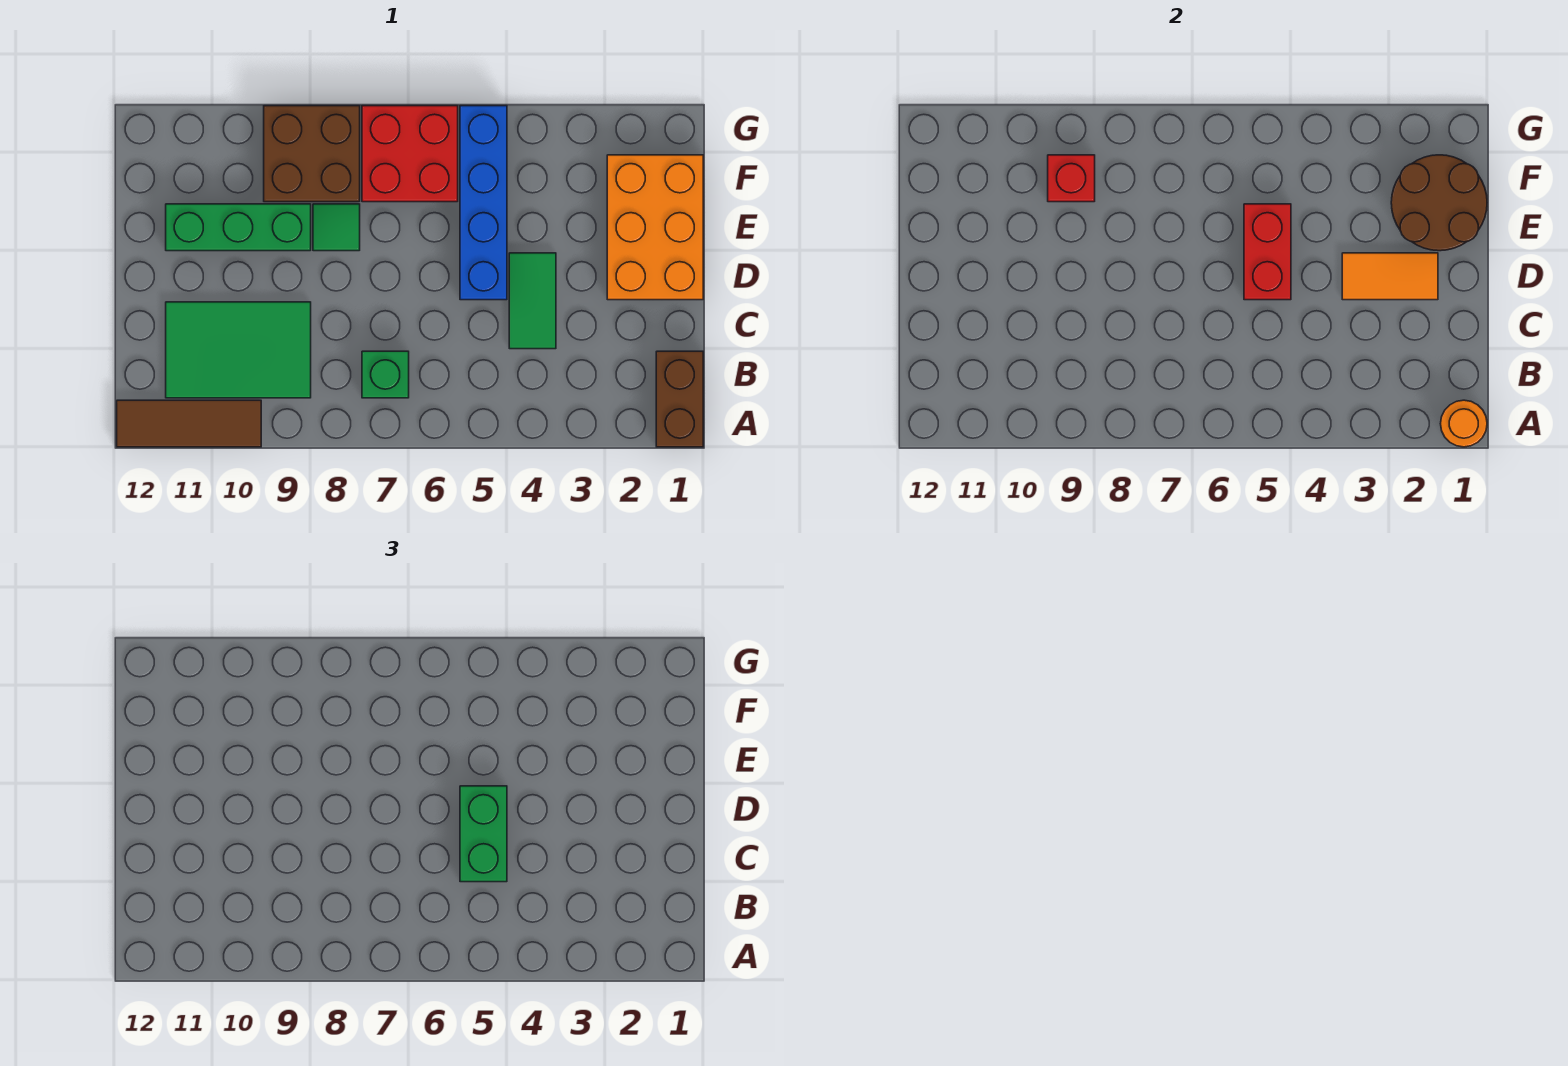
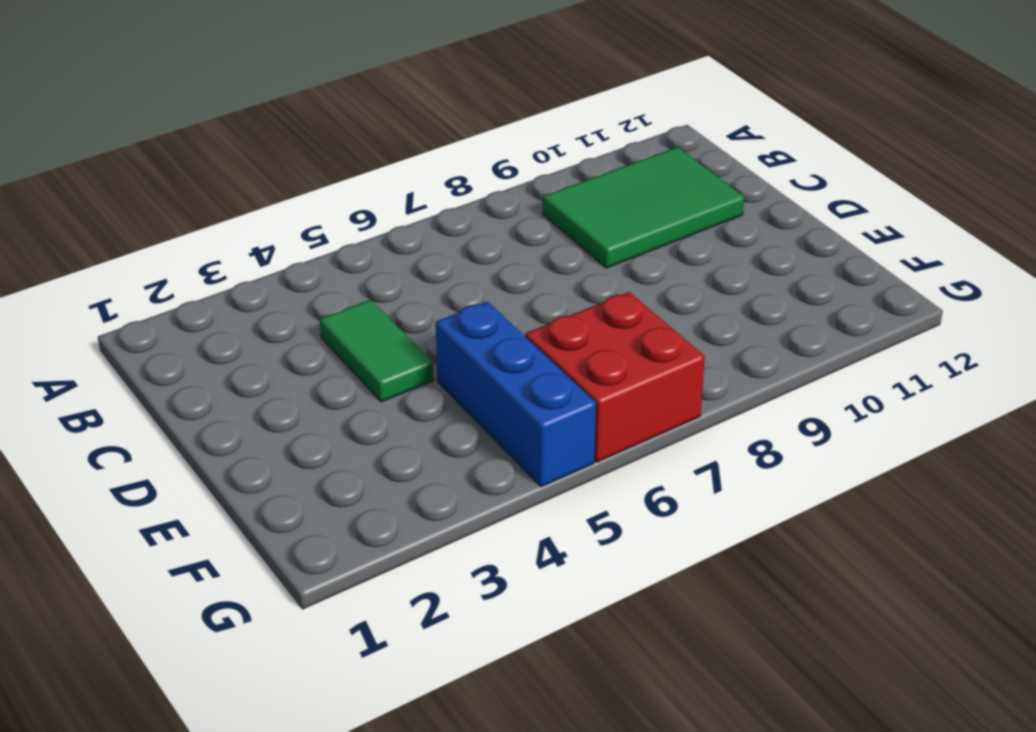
blue 1x3 brick [436,302,596,487] -> blue 1x4 brick [460,106,507,300]
none -> brown 1x2 brick [656,351,703,447]
none -> brown 1x3 tile [117,400,261,447]
none -> green 1x1 brick [362,351,409,398]

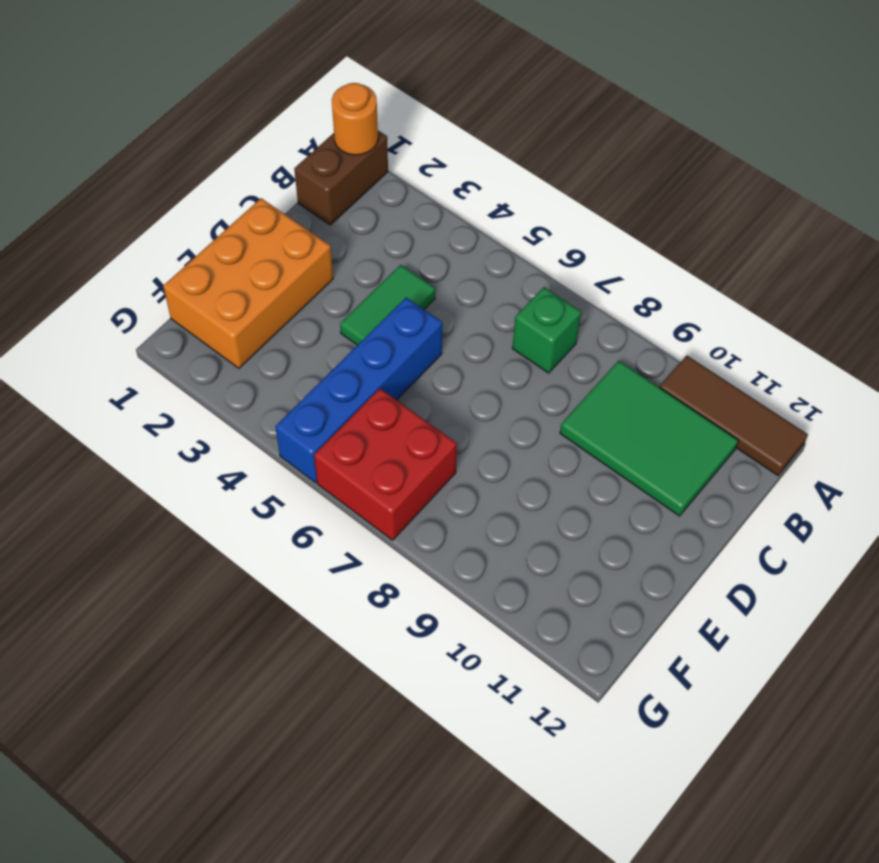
none -> green 1x1 tile [313,204,360,251]
none -> green 1x3 brick [166,204,311,251]
none -> brown 2x2 brick [264,106,360,202]

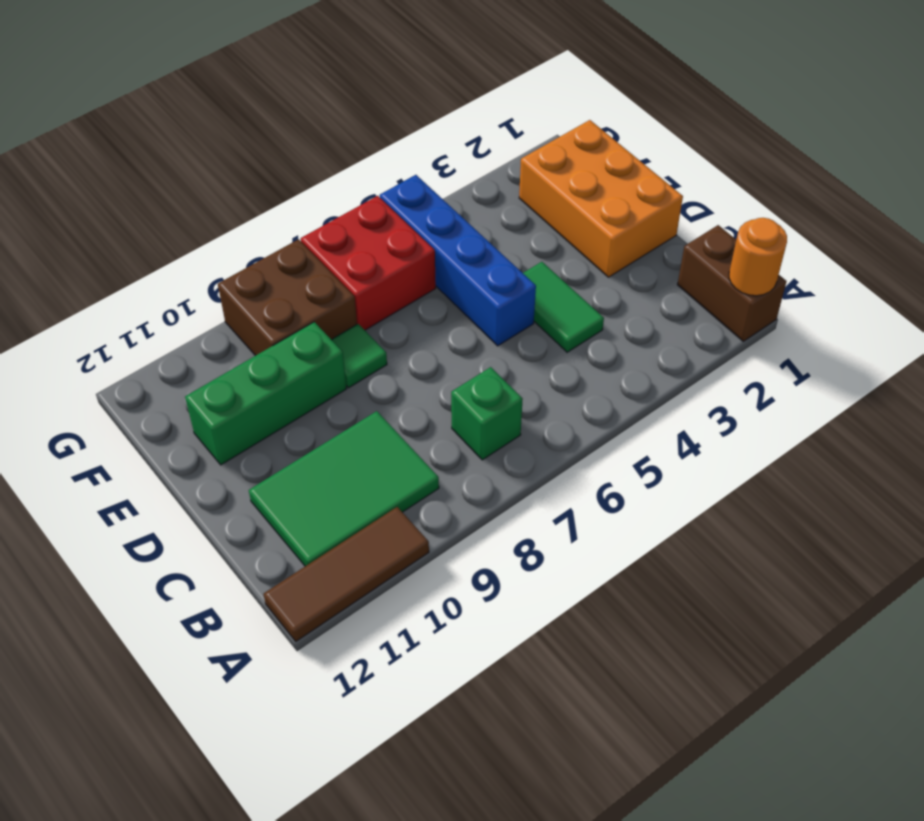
none -> orange 1x2 tile [1342,253,1438,300]
none -> red 1x2 brick [1244,204,1291,300]
none -> brown 2x2 round brick [1391,155,1487,251]

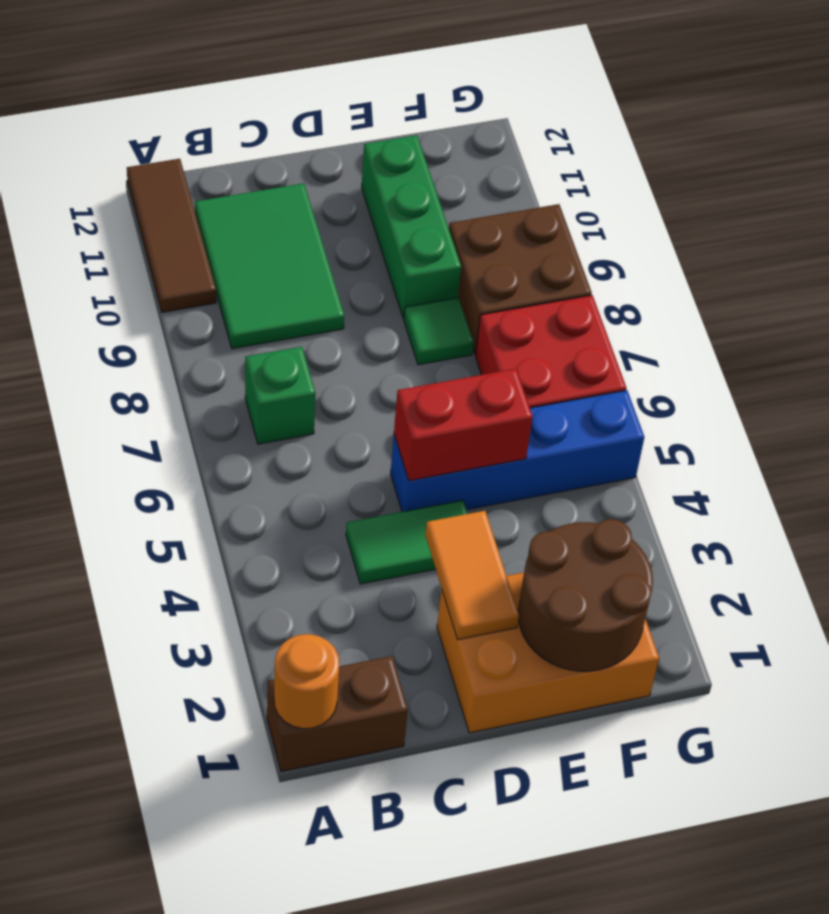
none -> red 1x1 brick [1048,155,1095,202]
none -> green 1x2 brick [460,786,507,882]

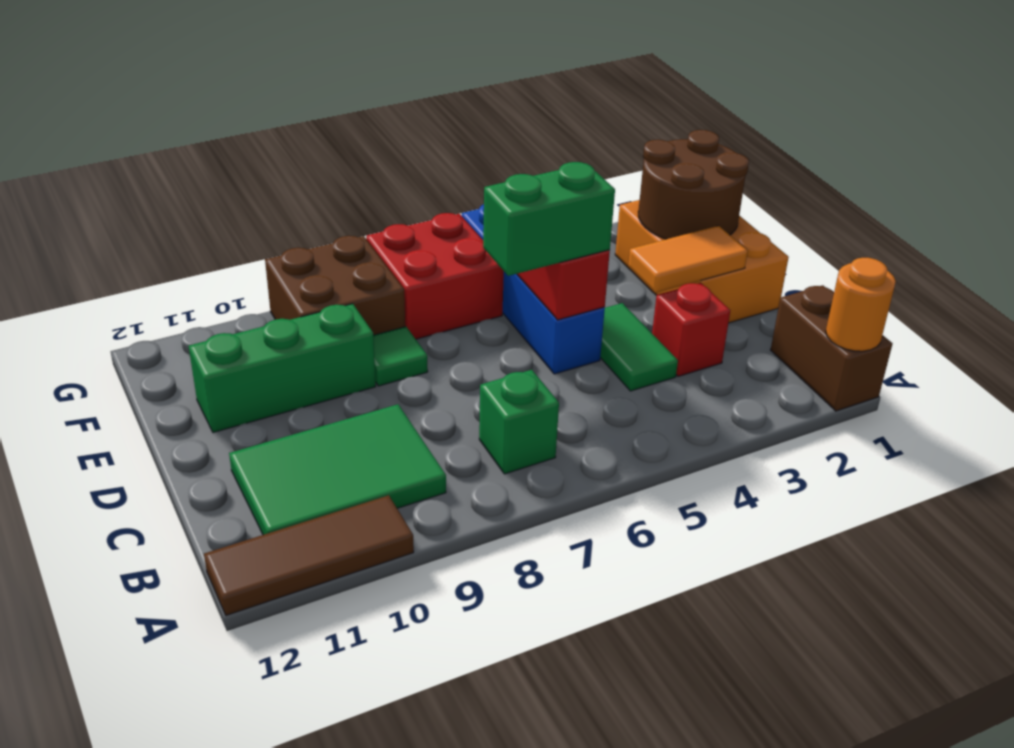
red 1x1 brick [652,283,730,376] -> red 1x1 brick moved to [1048,155,1095,202]
green 1x2 brick [483,162,615,276] -> green 1x2 brick turned to [460,786,507,882]

